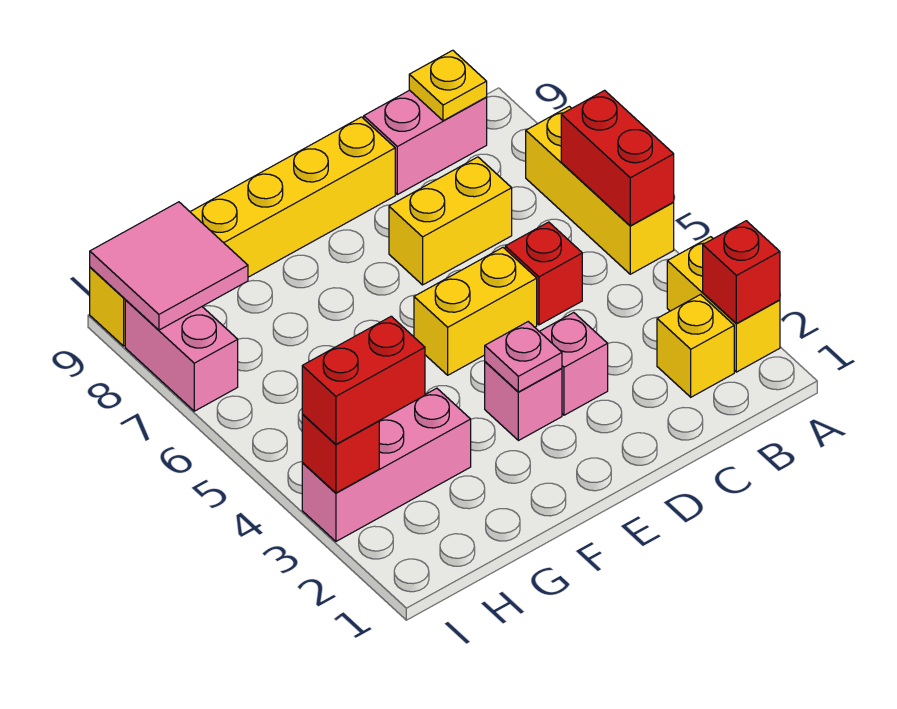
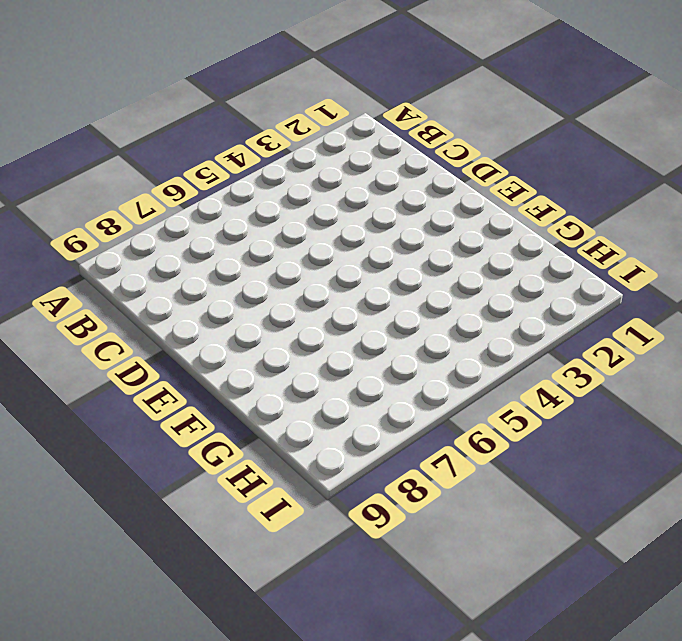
none -> yellow 1x2 brick [667,237,780,372]
none -> yellow 1x3 brick [526,106,674,274]
none -> yellow 1x1 brick [657,295,734,397]

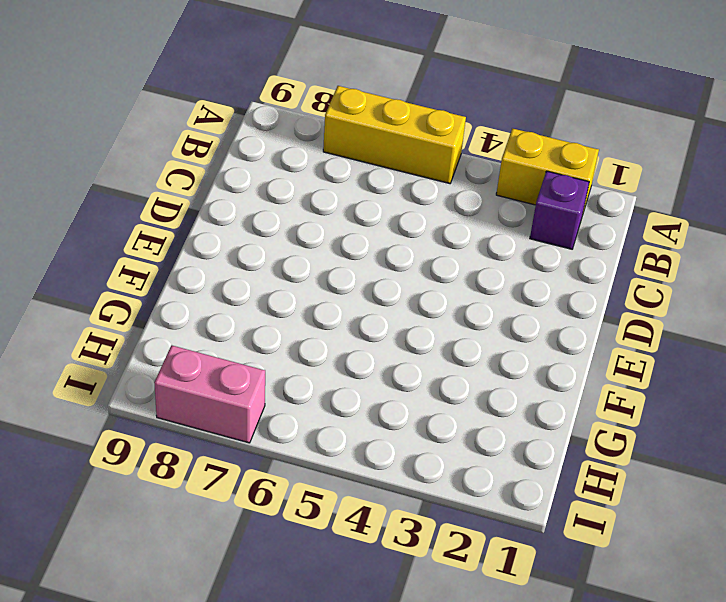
purple 1x1 brick [530,171,589,249] -> yellow 1x1 brick [657,295,734,397]
none -> pink 1x2 brick [364,90,487,195]
none -> red 1x1 brick [505,222,582,325]
none -> yellow 1x2 brick [389,157,512,285]

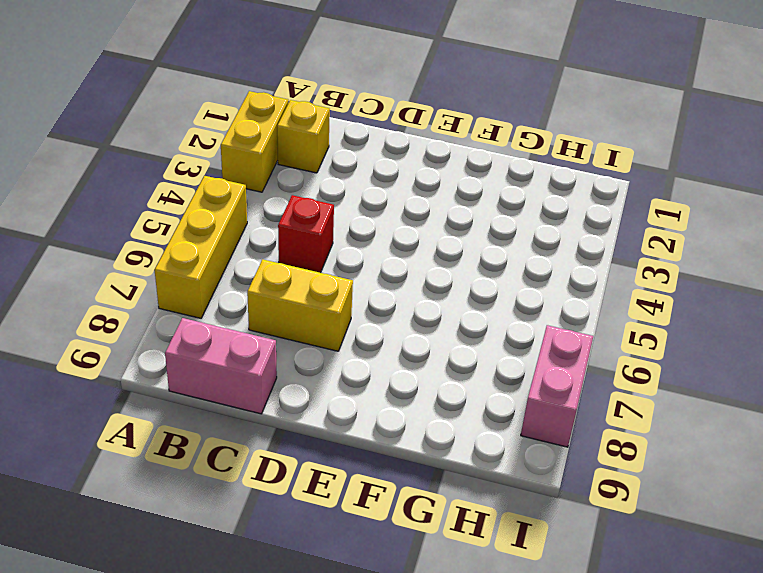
none -> pink 1x1 brick [539,313,608,415]
none -> yellow 1x2 brick [414,248,537,375]
none -> yellow 1x6 brick [90,117,395,346]

